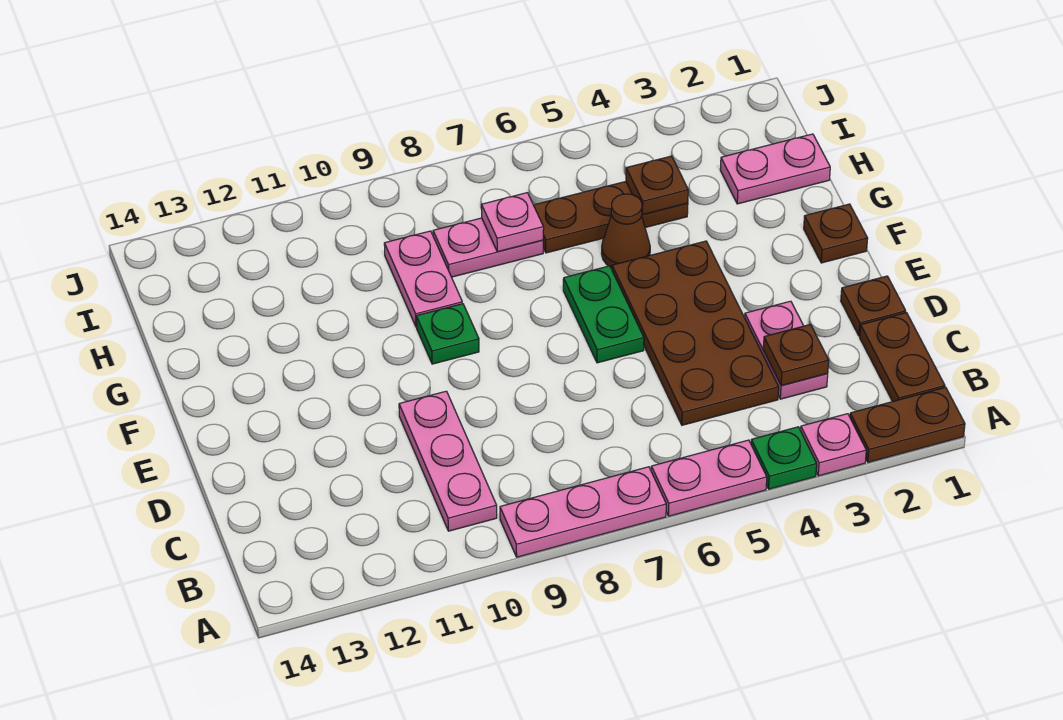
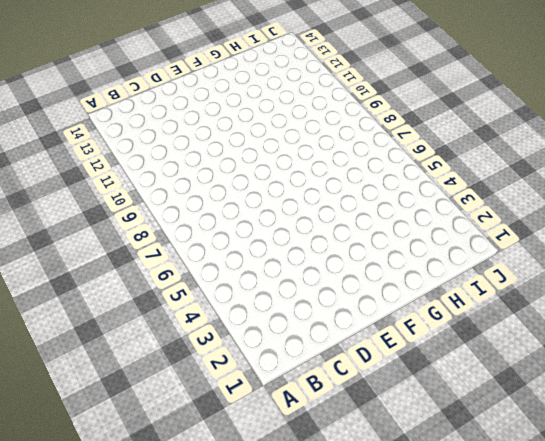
none -> brown 1x2 plate [850,387,965,462]
none -> pink 1x1 plate [801,414,866,476]
none -> green 1x1 plate [751,427,817,489]

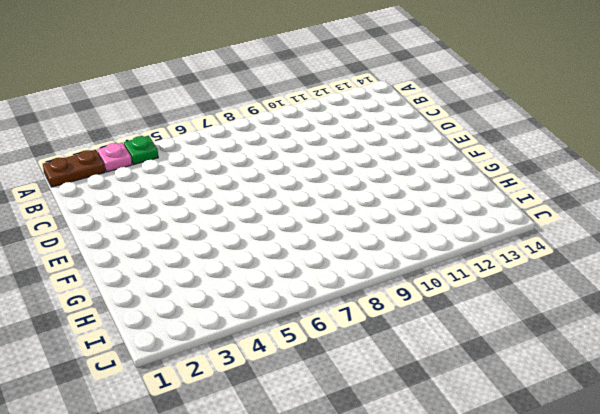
none -> pink 1x2 plate [651,440,767,516]
none -> pink 1x3 plate [500,467,666,557]
none -> brown 1x2 plate [860,313,945,402]

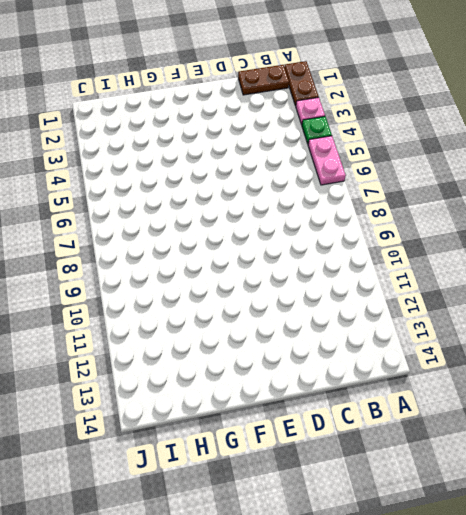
none -> pink 1x3 plate [500,467,666,557]
none -> pink 1x3 plate [399,391,497,531]
none -> pink 1x2 plate [745,301,828,399]

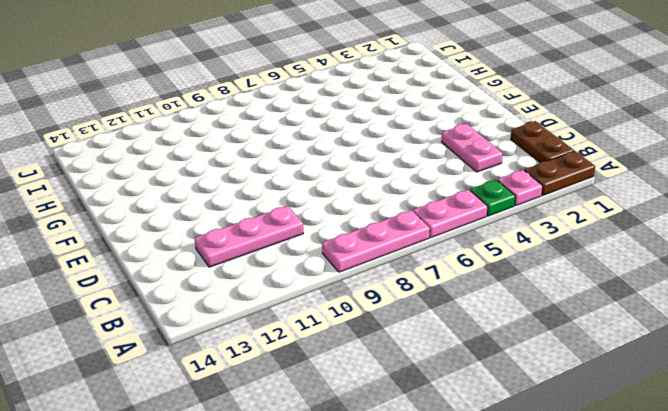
pink 1x3 plate [194,206,303,267] -> pink 1x3 plate turned to [399,391,497,531]
none -> brown 2x4 plate [612,241,779,425]
none -> brown 1x1 plate [841,276,906,336]
none -> green 1x2 plate [563,266,644,363]

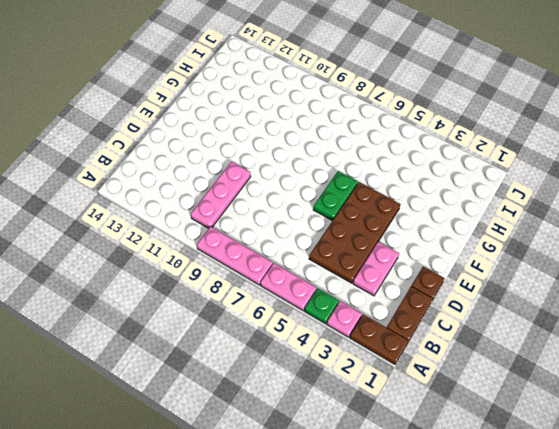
none -> brown 1x1 plate [804,204,868,263]
none -> green 1x1 plate [416,304,479,364]
none -> brown 1x1 cone [601,194,650,268]

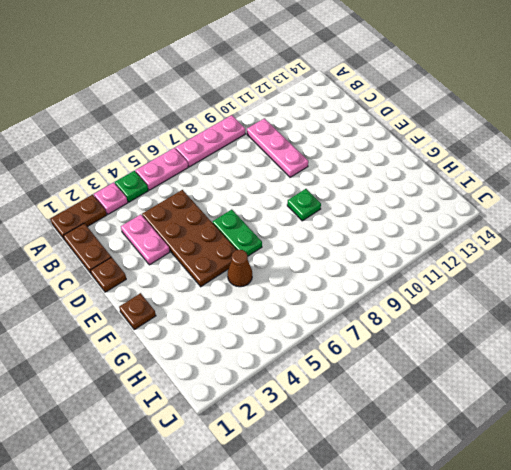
none -> pink 1x2 plate [384,231,462,327]
none -> pink 1x2 plate [720,134,830,204]
none -> brown 1x3 plate [534,182,688,253]

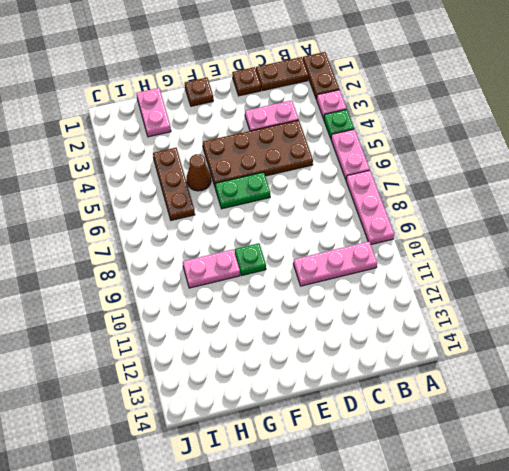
none -> pink 1x2 plate [433,218,543,277]
none -> brown 1x1 plate [763,324,829,386]
none -> brown 1x1 plate [626,156,688,215]

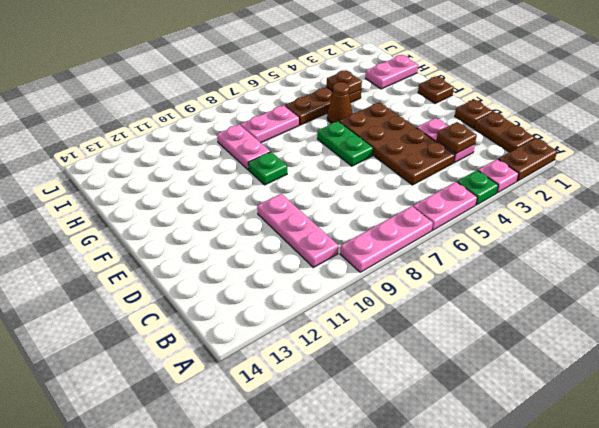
none -> pink 1x1 plate [481,193,544,252]

